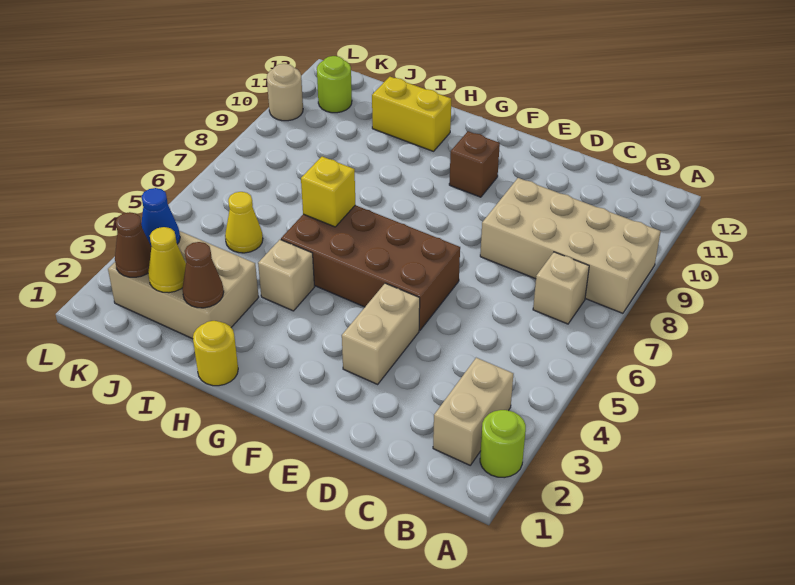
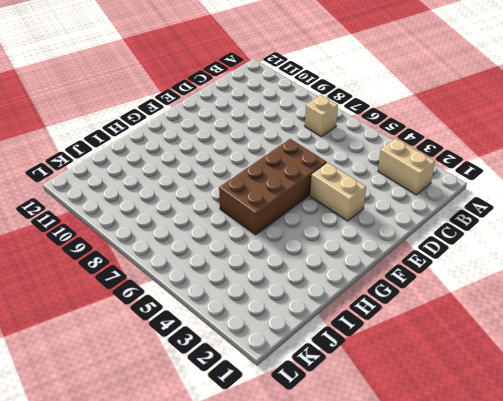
none -> lime 1x1 round brick [480,410,526,478]
none -> tan 2x4 brick [480,178,661,313]
none -> brown 1x1 brick [449,131,500,197]

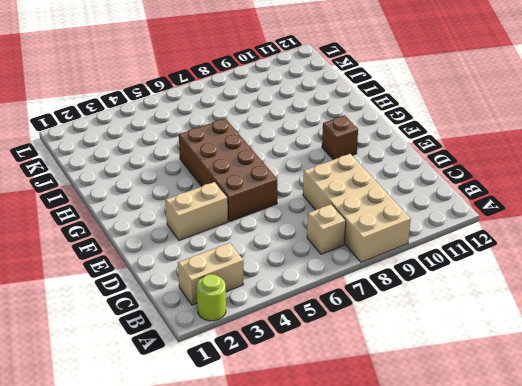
none -> yellow 1x1 round brick [193,321,238,386]
none -> tan 1x1 brick [258,240,314,311]
none -> yellow 1x2 brick [372,77,451,151]

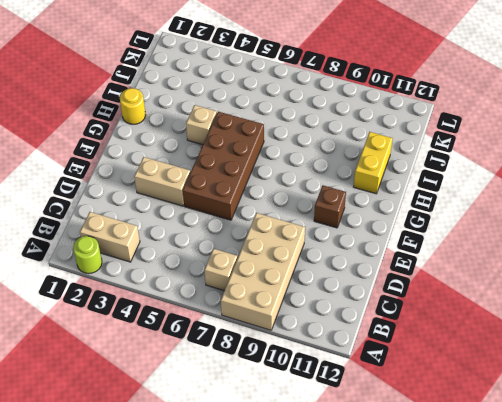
none -> tan 2x3 brick [108,231,259,339]
none -> yellow 1x1 cone [225,192,263,253]
none -> lime 1x1 round brick [317,56,352,113]

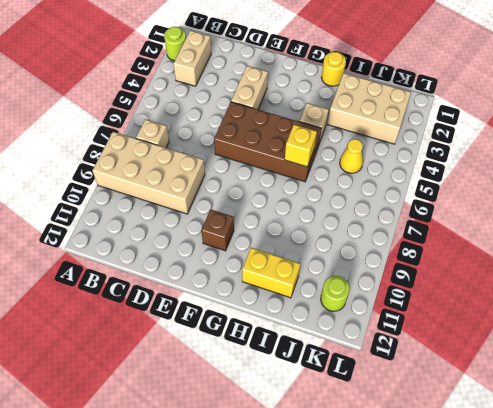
none -> tan 1x1 round brick [267,64,303,121]
none -> brown 1x1 cone [182,242,224,308]
none -> yellow 1x1 cone [148,227,186,293]

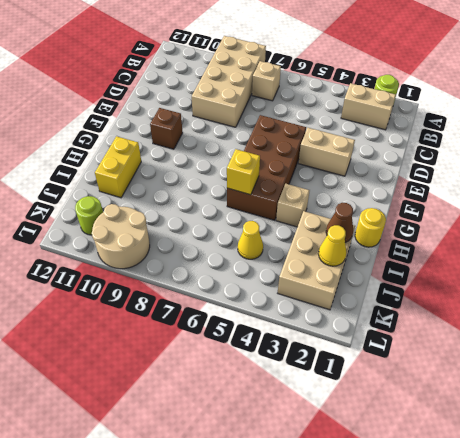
tan 2x2 round brick [92,204,150,269] -> tan 1x1 round brick [267,64,303,121]
none -> brown 1x1 cone [115,212,151,277]
none -> blue 1x1 cone [141,188,180,247]

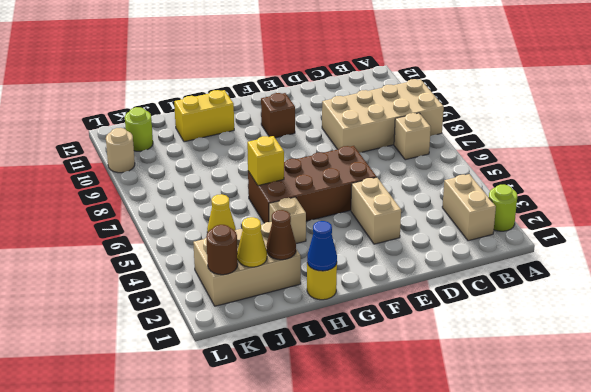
blue 1x1 cone [307,221,337,271] -> blue 1x1 cone moved to [141,188,180,247]
brown 1x1 round brick [206,225,238,275] -> brown 1x1 cone [115,212,151,277]

